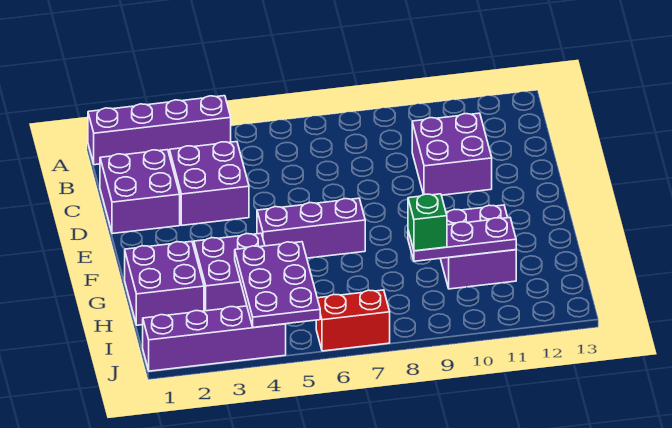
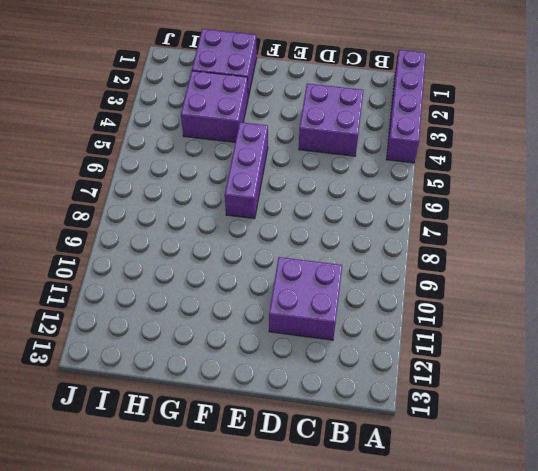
none -> purple 2x2 brick [100,150,180,234]
none -> purple 2x2 brick [440,205,516,289]
none -> purple 1x4 brick [143,306,286,371]

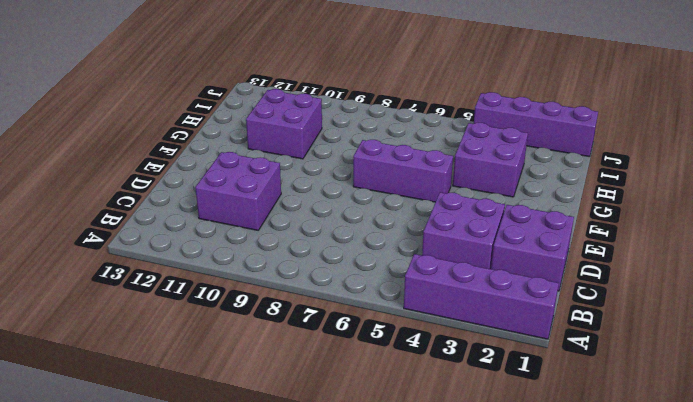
none -> purple 2x2 brick [125,241,204,325]
none -> red 1x2 brick [316,290,390,351]
none -> purple 2x3 plate [235,242,320,327]

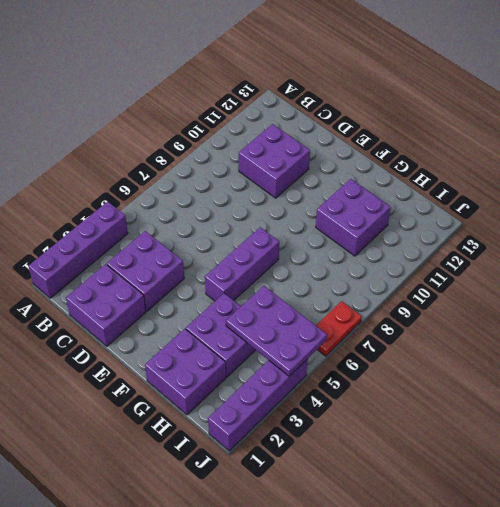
red 1x2 plate [316,301,362,356] -> red 1x2 brick [316,290,390,351]
none -> purple 1x3 plate [408,218,516,261]
none -> green 1x1 brick [408,194,447,251]

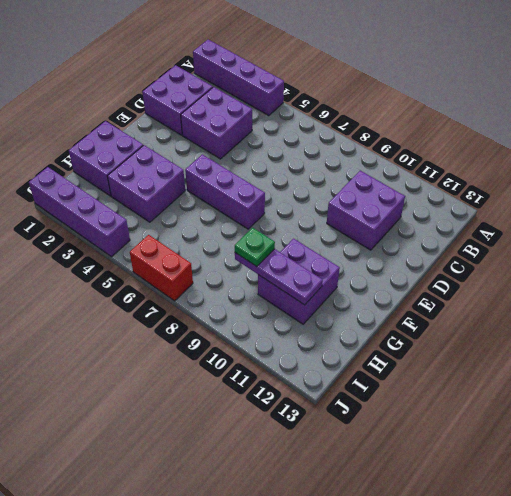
green 1x1 plate [235,228,275,266] -> green 1x1 brick [408,194,447,251]
none -> purple 2x3 plate [235,242,320,327]

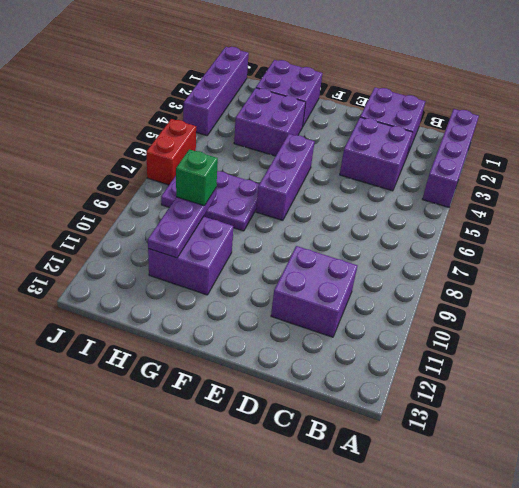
purple 2x3 plate [161,171,259,231] -> purple 2x3 plate moved to [235,242,320,327]

